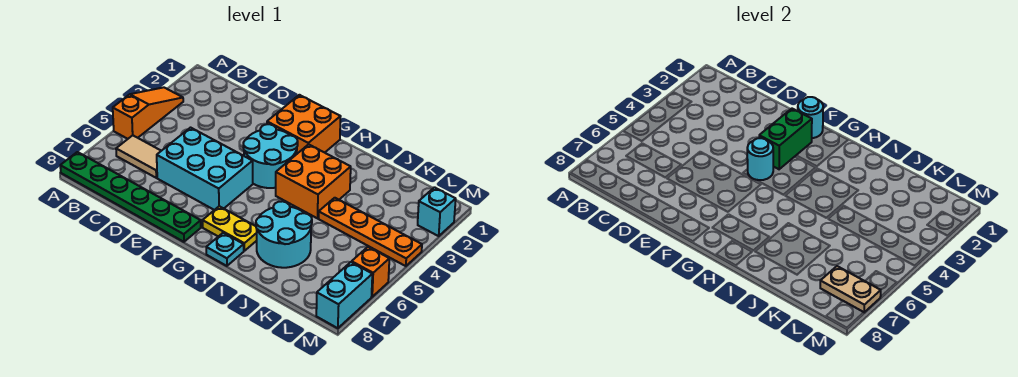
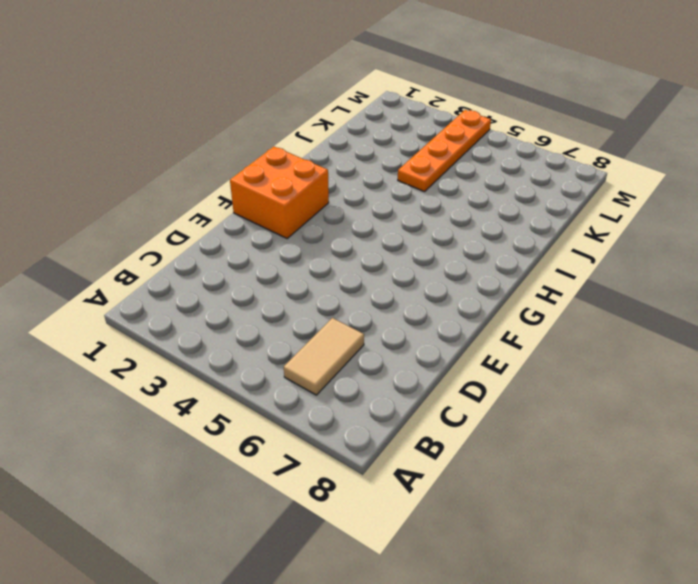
none -> orange 1x3 slope [113,87,183,139]
none -> green 1x6 plate [60,152,201,242]
none -> cyan 2x3 brick [157,128,253,210]

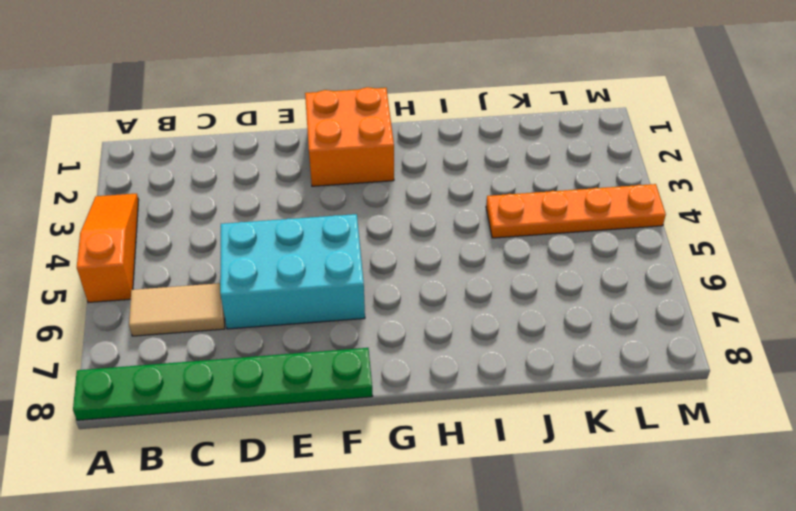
none -> cyan 2x2 round brick [243,124,298,188]
none -> yellow 1x2 plate [203,206,257,251]
none -> orange 2x2 brick [276,144,351,218]

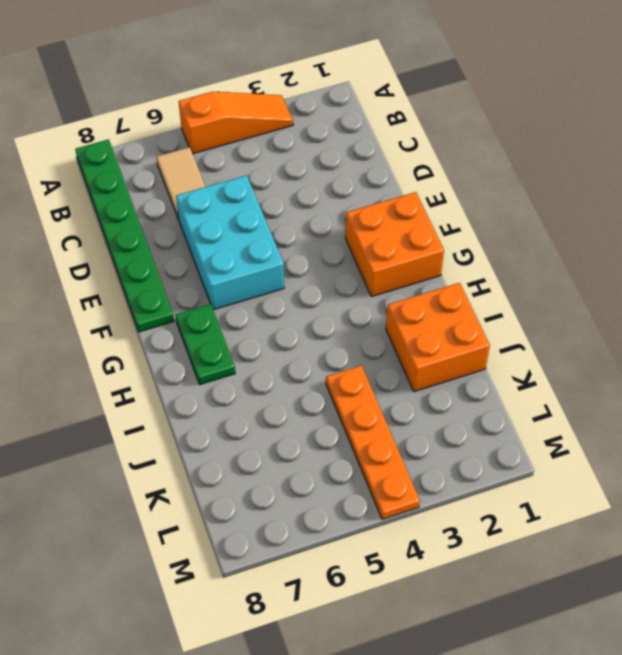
green 1x2 plate [176,304,235,384] -> yellow 1x2 plate [203,206,257,251]
orange 2x2 brick [386,283,490,392] -> orange 2x2 brick moved to [276,144,351,218]
none -> cyan 2x2 round brick [243,124,298,188]
none -> cyan 1x1 plate [206,233,244,266]
none -> cyan 2x2 round brick [256,201,312,268]

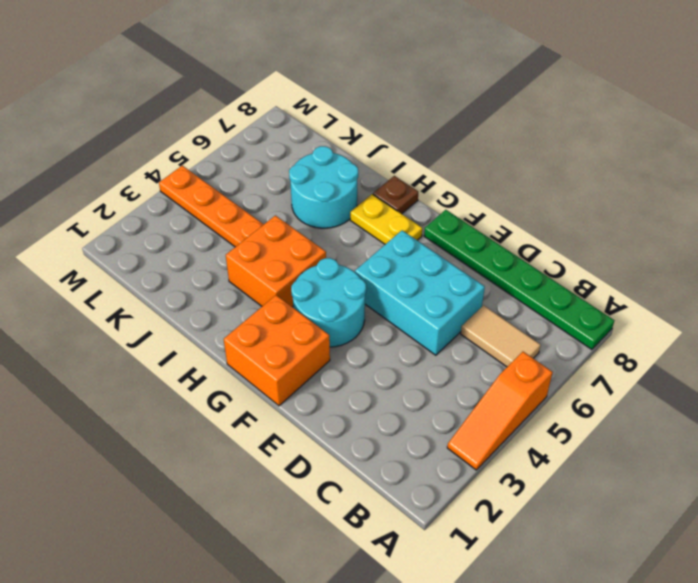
brown 1x1 plate [373,176,418,214] -> cyan 1x1 plate [206,233,244,266]
none -> cyan 1x1 brick [418,187,456,236]
none -> orange 1x1 brick [352,247,389,297]
none -> cyan 1x2 brick [316,262,372,328]

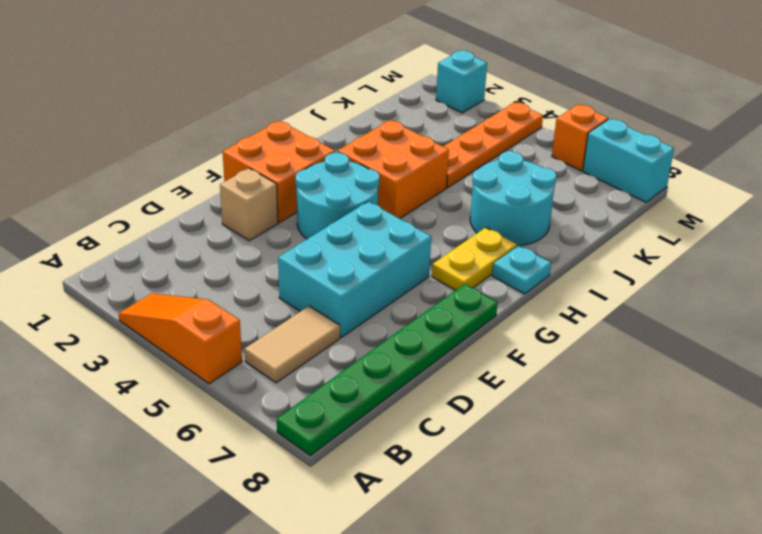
tan 1x1 brick [220,168,278,241] -> none
none -> cyan 1x1 round brick [798,97,823,138]
none -> green 1x2 brick [759,109,812,169]
none -> cyan 1x1 round brick [747,138,773,180]

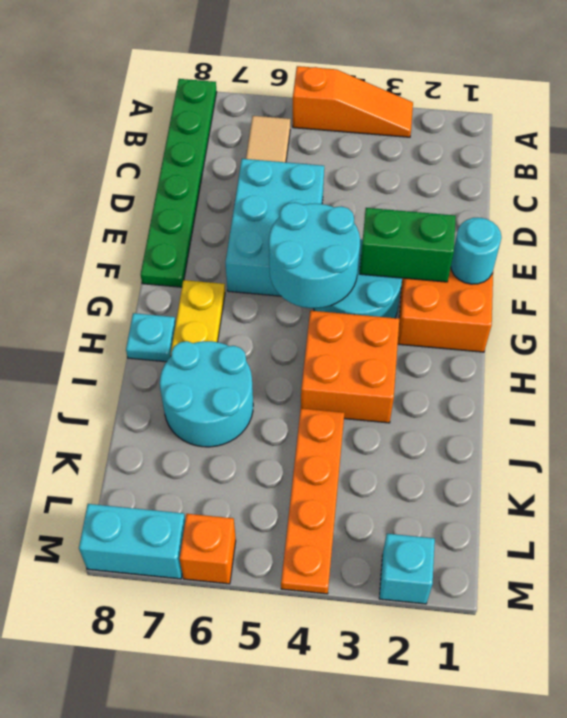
cyan 2x2 round brick [269,202,360,308] -> cyan 1x1 round brick [747,138,773,180]
none -> tan 1x2 plate [820,266,881,312]

